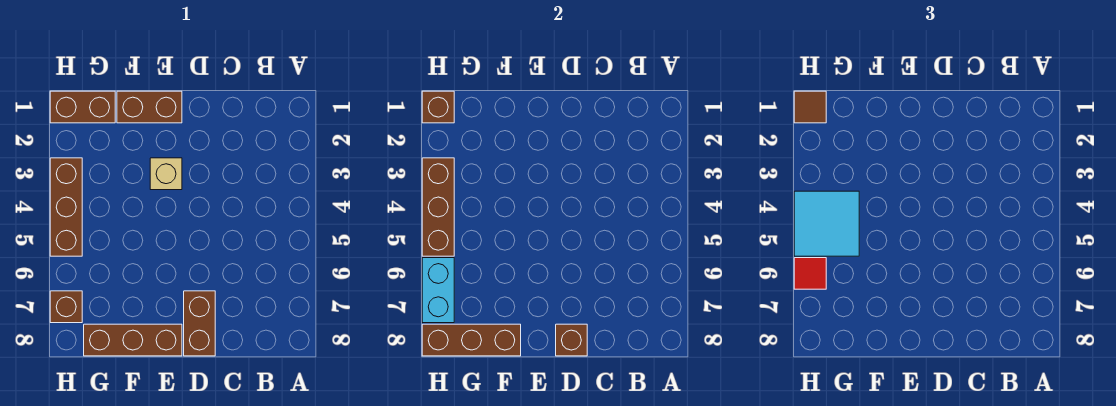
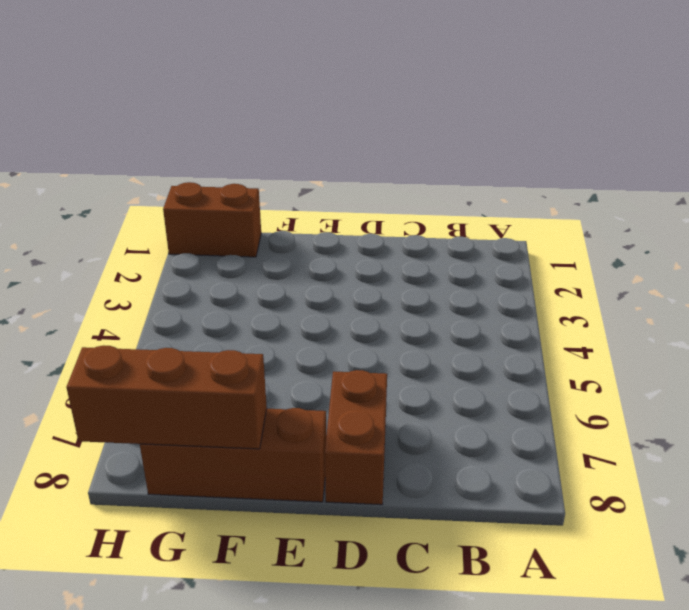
none -> brown 1x2 brick [117,91,182,123]
none -> tan 1x1 brick [150,158,182,190]
none -> brown 1x3 brick [50,158,82,256]

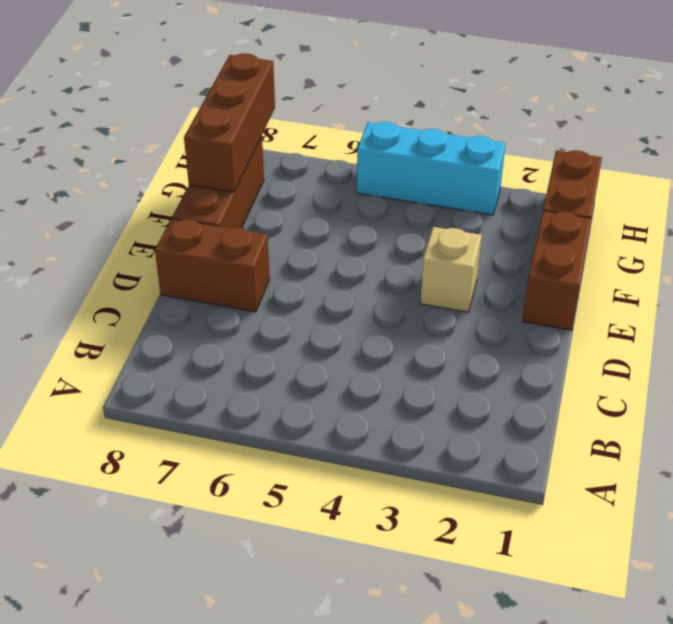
cyan 1x3 brick [357,122,506,215] -> brown 1x3 brick [50,158,82,256]
none -> brown 1x1 brick [50,291,82,323]
none -> brown 1x1 brick [556,324,587,356]
none -> brown 1x1 brick [422,91,454,123]

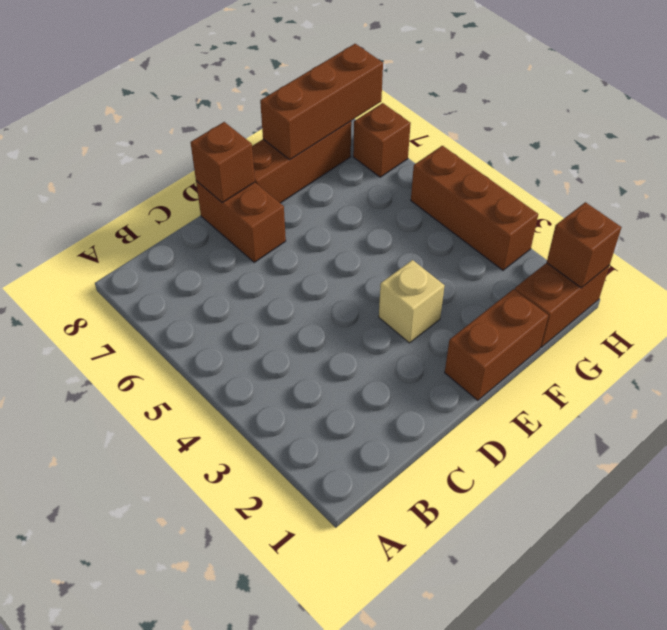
none -> brown 1x3 brick [422,158,454,256]
none -> cyan 1x2 brick [422,258,454,323]
none -> cyan 2x2 tile [794,191,859,256]

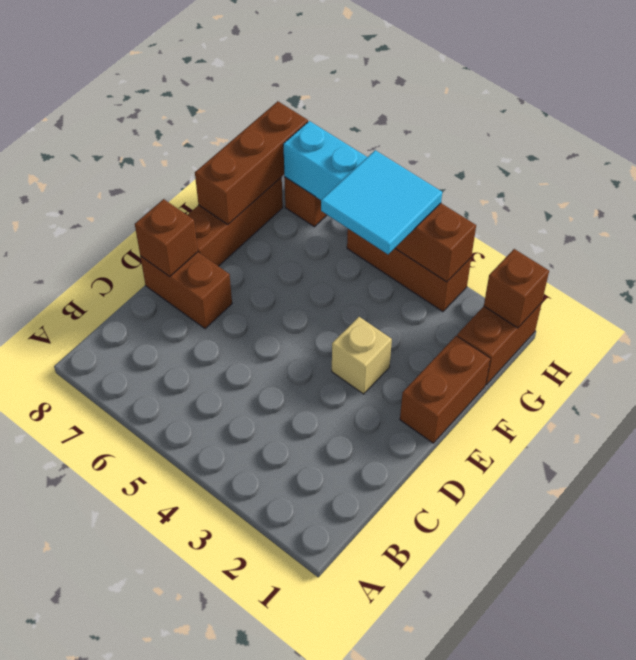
none -> brown 1x1 tile [794,91,826,123]
none -> red 1x1 tile [794,258,826,289]

